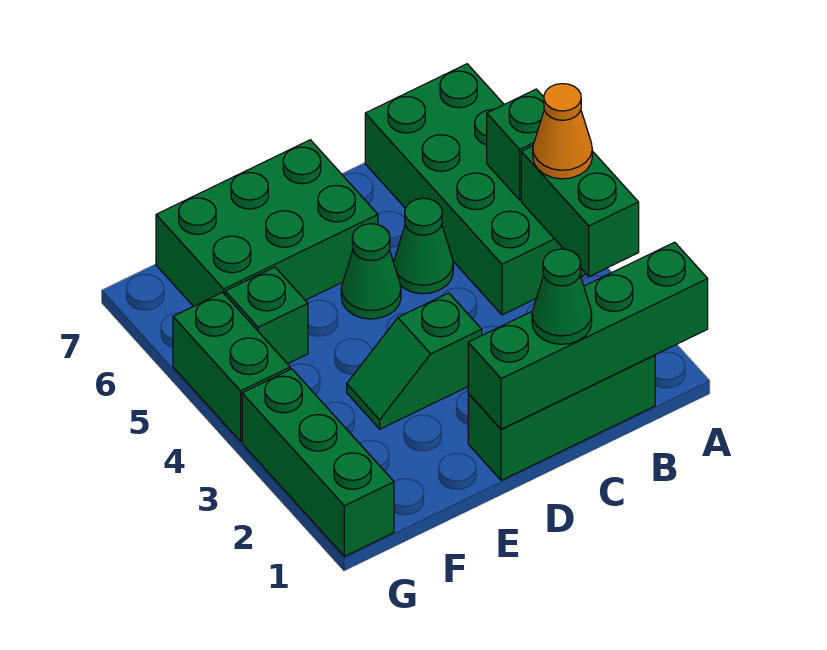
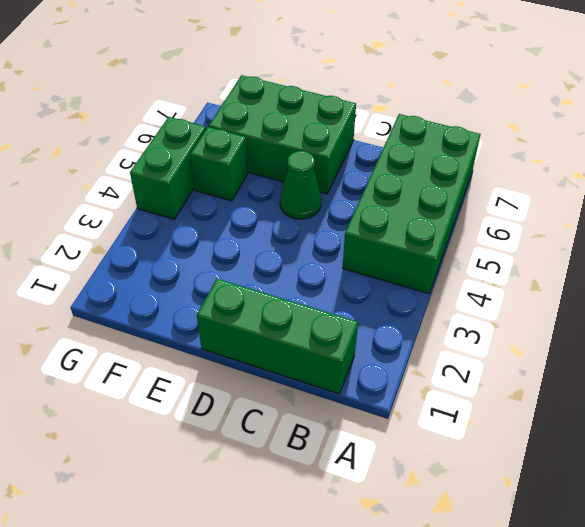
none -> green 1x1 cone [394,198,453,294]
none -> green 1x2 slope [347,293,482,429]
none -> green 1x3 brick [242,369,394,556]

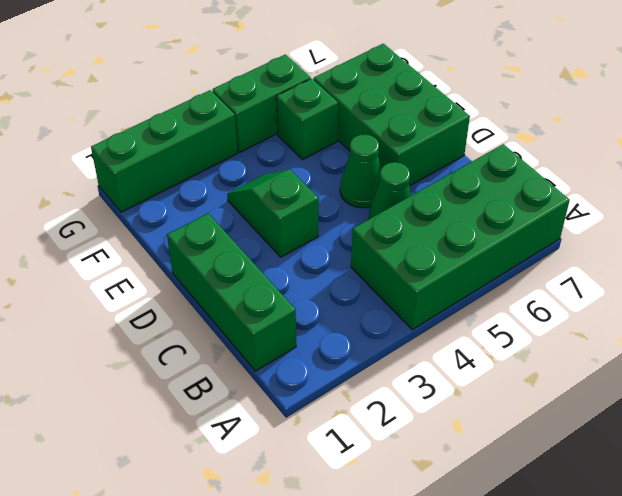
none -> green 1x4 brick [468,242,708,429]
none -> green 1x2 brick [521,146,639,277]
none -> green 1x1 brick [487,89,544,200]

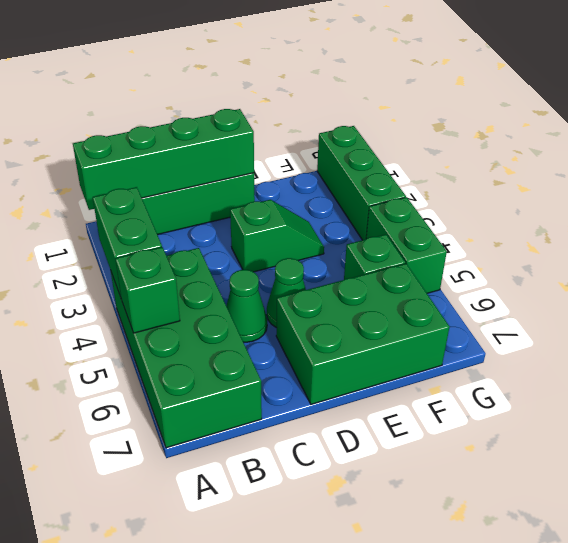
none -> orange 1x1 cone [533,84,592,179]
none -> green 1x1 cone [532,249,592,344]

